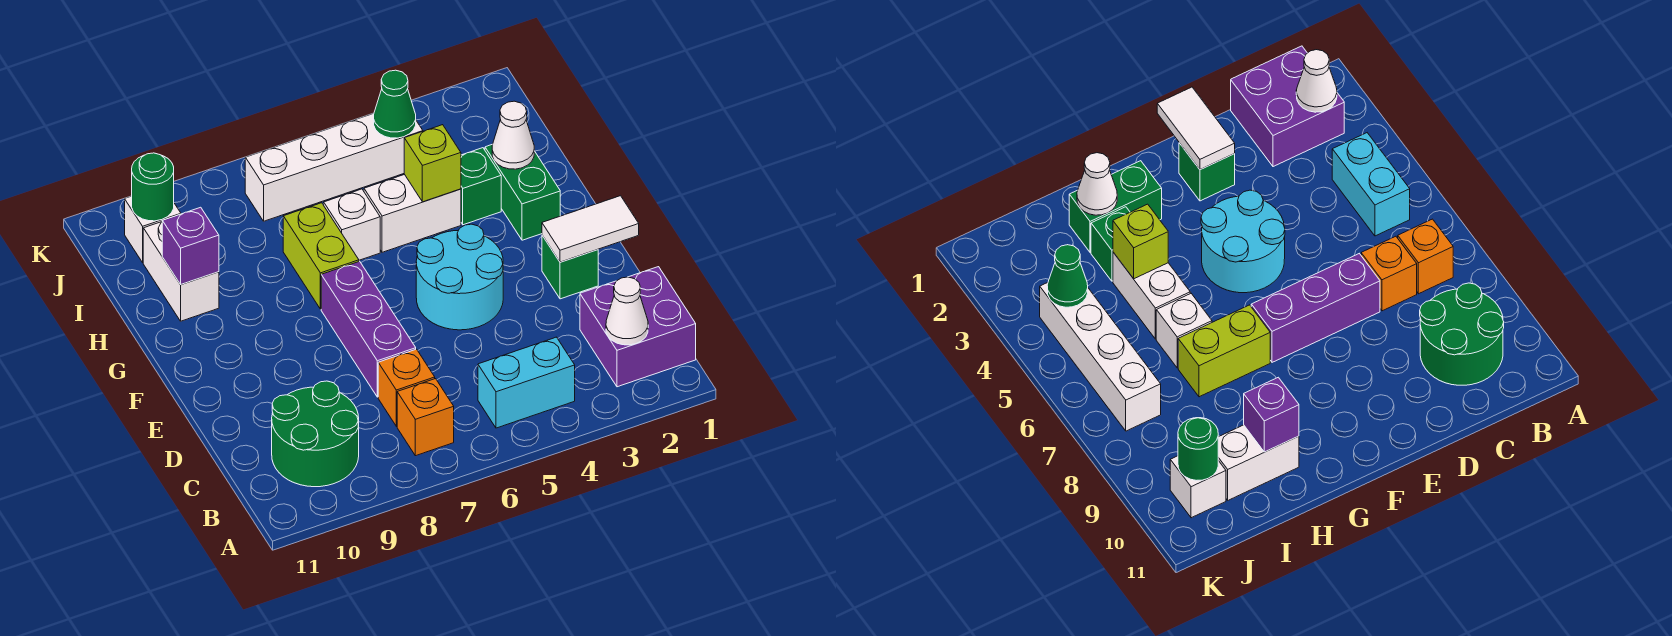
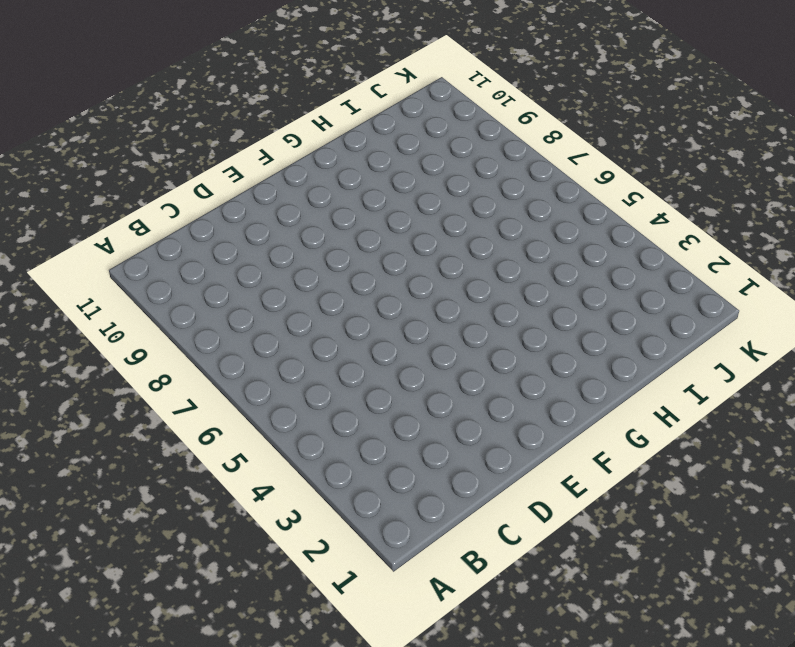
none -> purple 2x2 brick [580,267,696,387]
none -> cyan 1x2 brick [478,337,575,428]
none -> orange 1x1 brick [397,379,454,456]

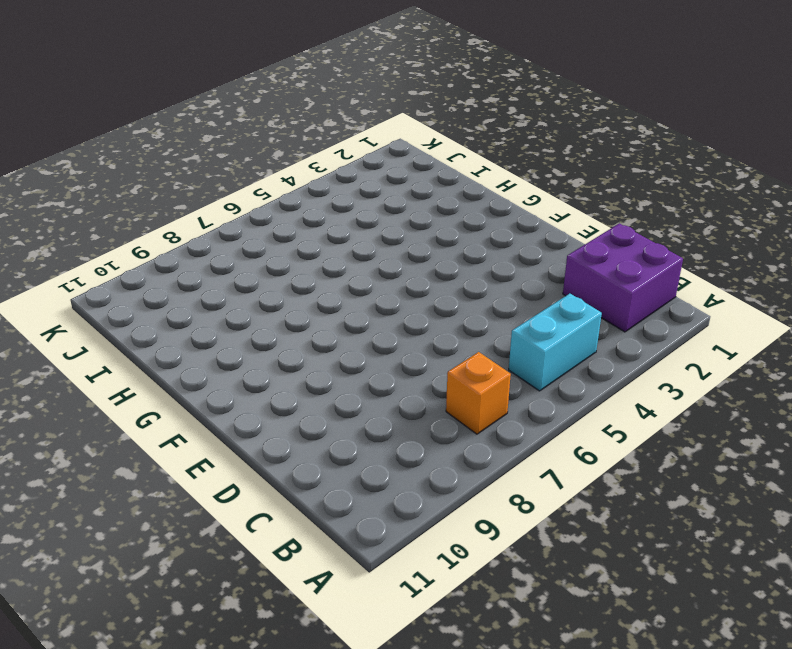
none -> green 2x2 round brick [272,381,359,487]
none -> orange 1x1 brick [378,349,435,426]
none -> purple 1x3 brick [321,261,416,397]

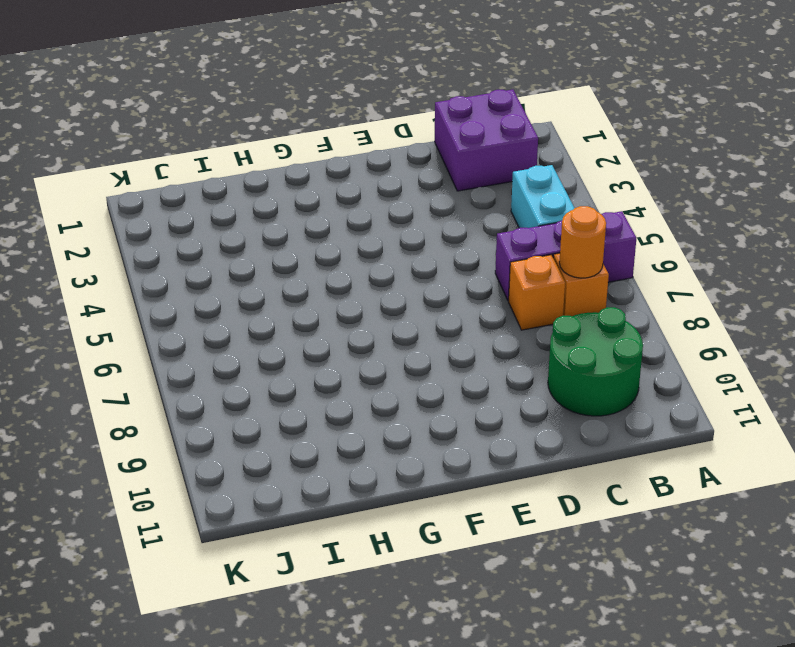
purple 1x3 brick [495,211,636,301] -> purple 1x3 brick moved to [321,261,416,397]
orange 1x1 round brick [559,206,606,278] -> none
none -> green 1x1 brick [542,235,598,299]
none -> cyan 2x2 round brick [416,224,503,330]
none -> green 1x2 brick [485,145,560,240]

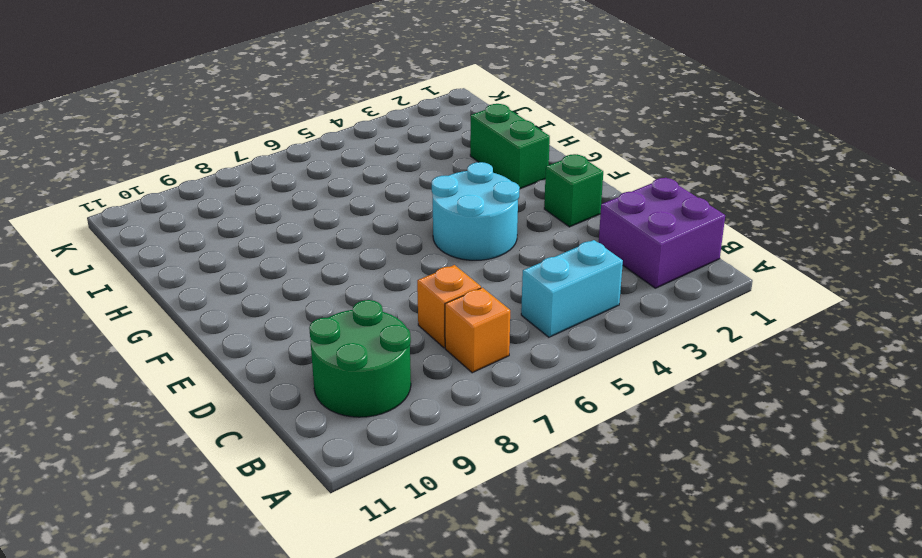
none -> purple 1x3 brick [321,261,416,397]
none -> lime 1x2 brick [283,203,359,309]
none -> green 1x1 brick [461,148,501,225]

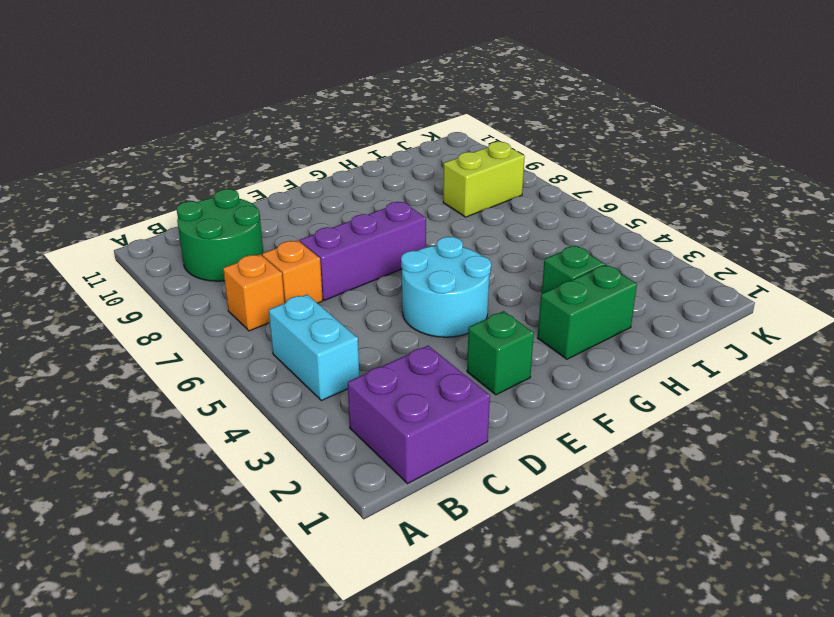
lime 1x2 brick [443,142,525,217] -> lime 1x2 brick moved to [283,203,359,309]
none -> white 1x2 brick [364,174,461,252]
none -> white 1x1 brick [324,189,380,260]
none -> white 1x2 brick [143,222,219,321]

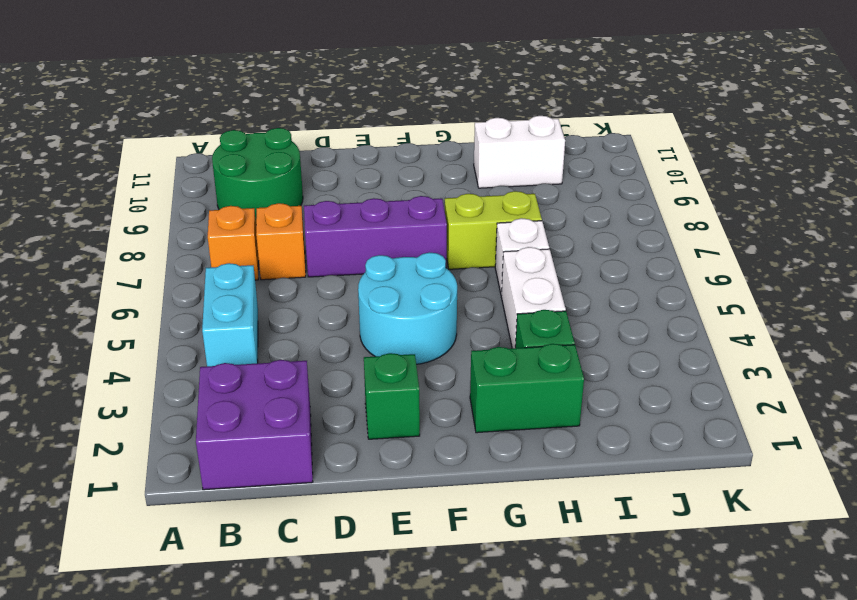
none -> white 1x4 brick [245,113,423,221]
none -> white 1x1 brick [125,196,181,262]
none -> white 1x1 cone [606,277,648,345]

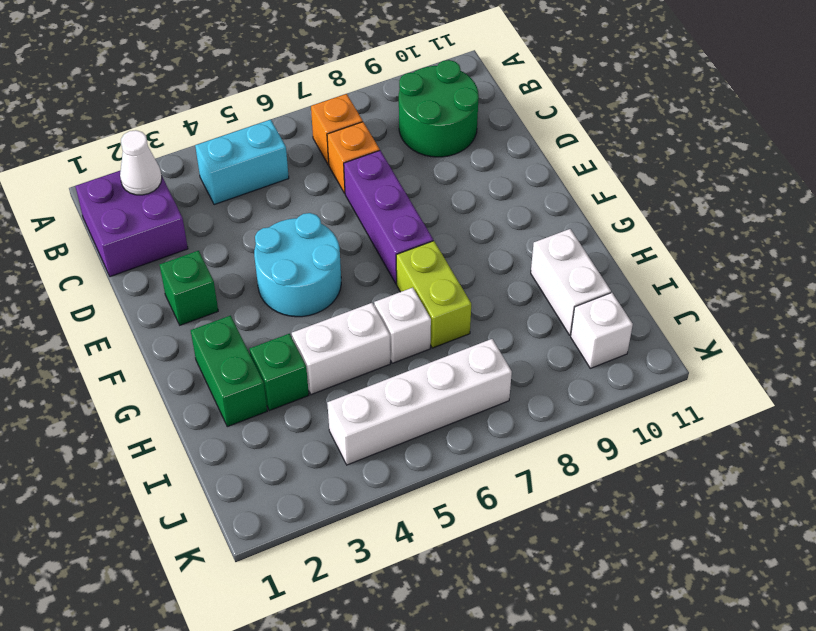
none -> white 1x2 tile [542,196,639,262]
none -> white 1x1 cone [492,101,534,169]
none -> lime 1x1 brick [404,125,461,202]

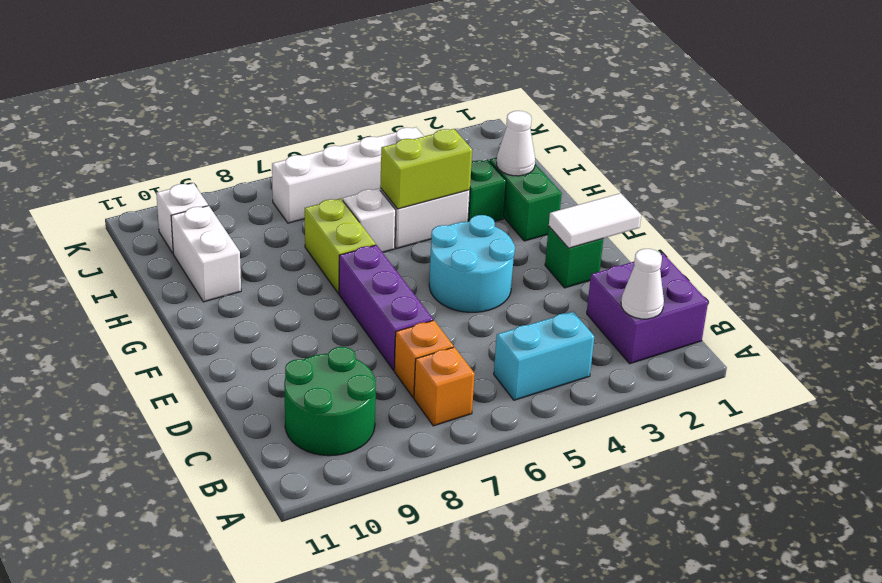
lime 1x2 brick [380,129,472,209] -> lime 1x1 brick [404,125,461,202]
none -> purple 1x1 brick [162,207,219,284]
none -> green 1x1 cone [374,70,416,138]
none -> green 1x1 round brick [132,153,174,221]

